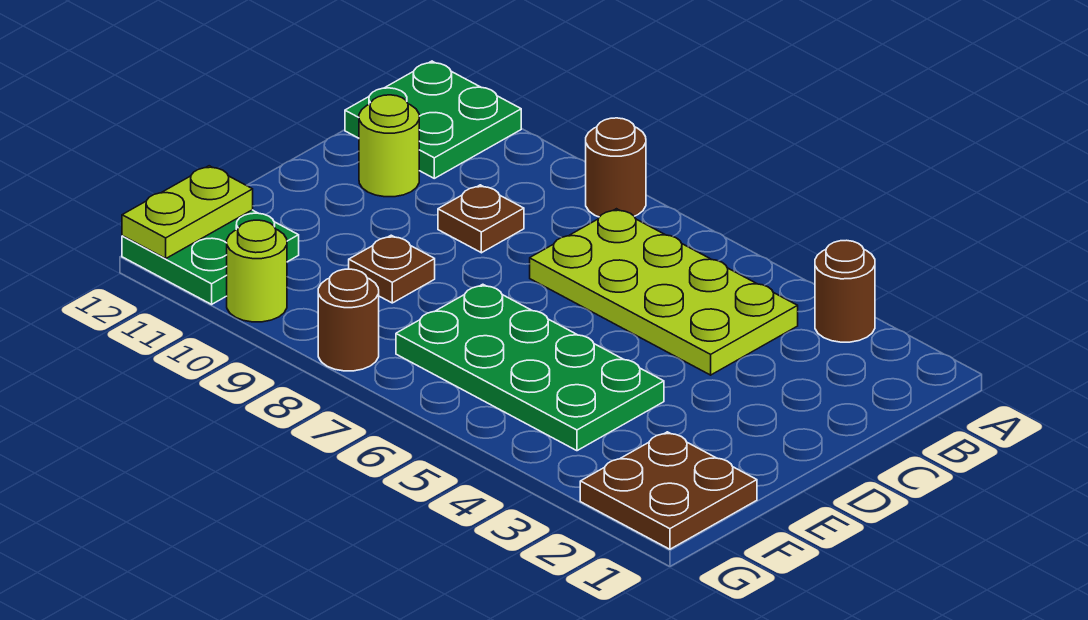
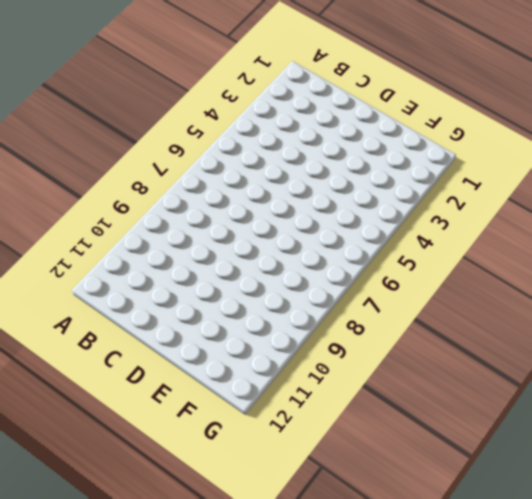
none -> brown 1x1 round brick [815,240,875,342]
none -> brown 1x1 round brick [586,118,646,217]
none -> green 2x2 plate [345,61,521,178]

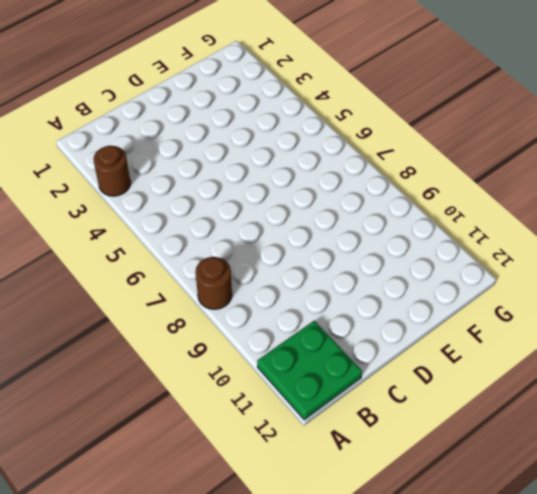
none -> lime 2x4 plate [530,209,798,375]
none -> brown 1x1 plate [438,185,524,253]
none -> lime 1x1 round brick [359,95,419,197]

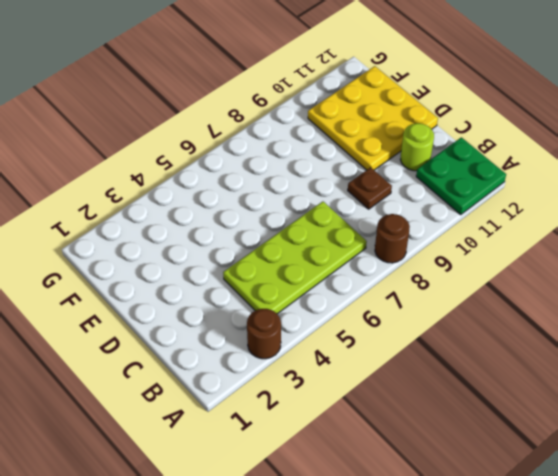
yellow 3x3 plate [308,66,438,170] -> green 2x2 plate [122,210,299,304]
none -> green 2x4 plate [396,284,664,451]
none -> brown 1x1 plate [349,235,435,303]
none -> brown 2x2 plate [580,432,757,549]

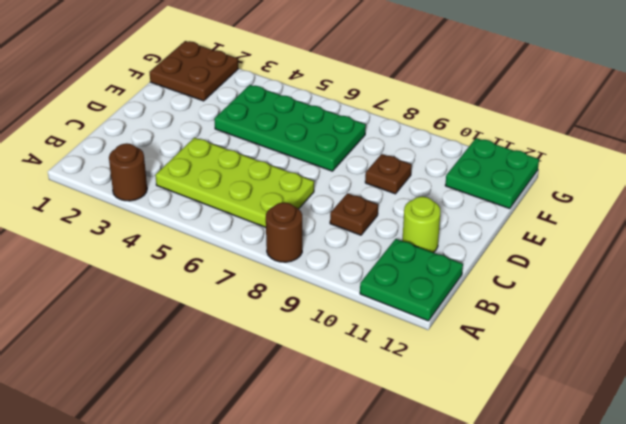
none -> brown 1x1 round brick [318,269,379,371]
none -> lime 1x1 round brick [227,220,287,322]
none -> lime 1x2 plate [122,166,253,258]

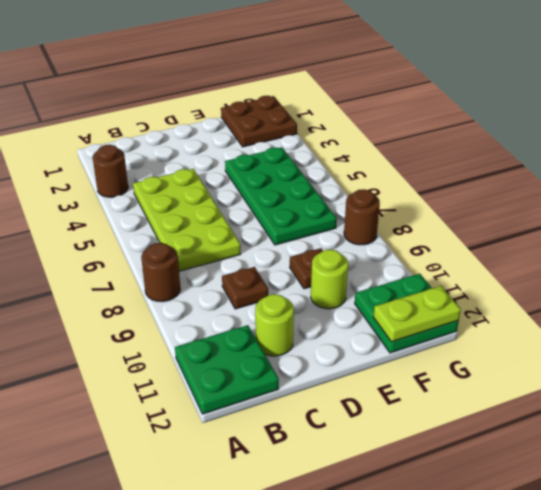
lime 1x1 round brick [311,249,348,309] -> lime 1x1 round brick moved to [227,220,287,322]

